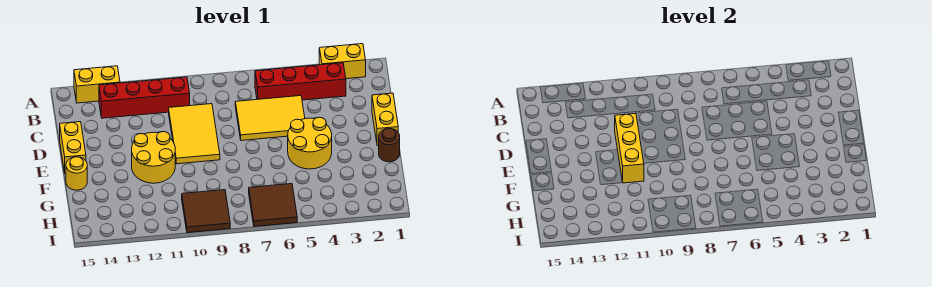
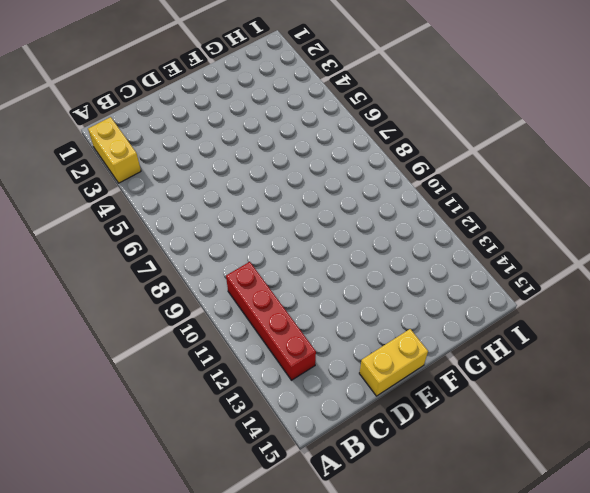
none -> yellow 1x2 brick [74,66,120,103]
none -> red 1x4 brick [255,63,346,100]
none -> yellow 2x3 tile [235,96,305,141]

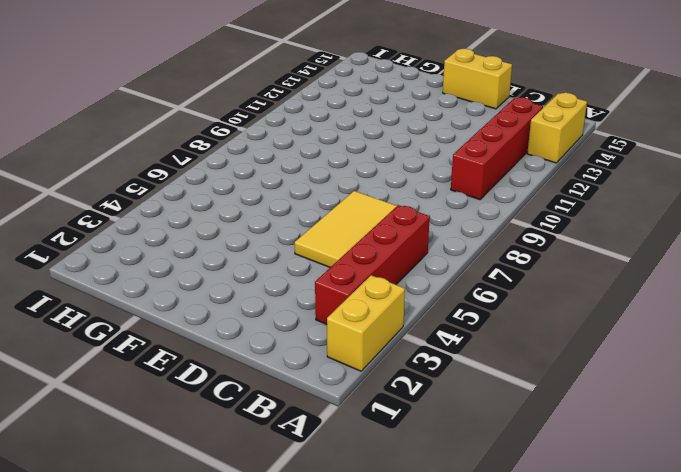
none -> yellow 2x3 tile [169,104,220,164]
none -> yellow 1x2 brick [372,93,398,146]
none -> yellow 2x2 round brick [288,117,332,169]

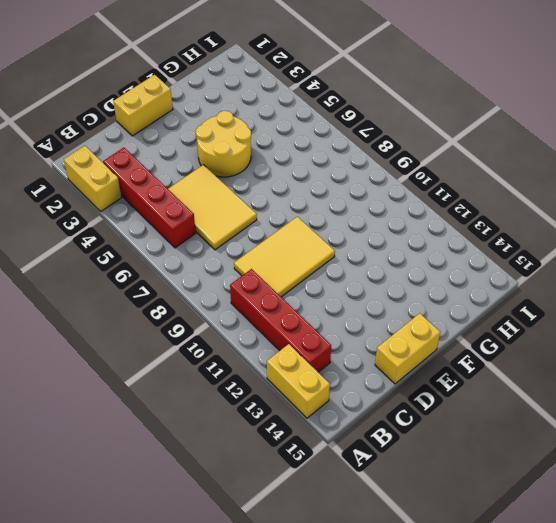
none -> yellow 2x2 round brick [132,132,175,183]
none -> brown 1x1 round brick [379,128,400,162]
none -> yellow 1x1 round brick [66,157,87,190]

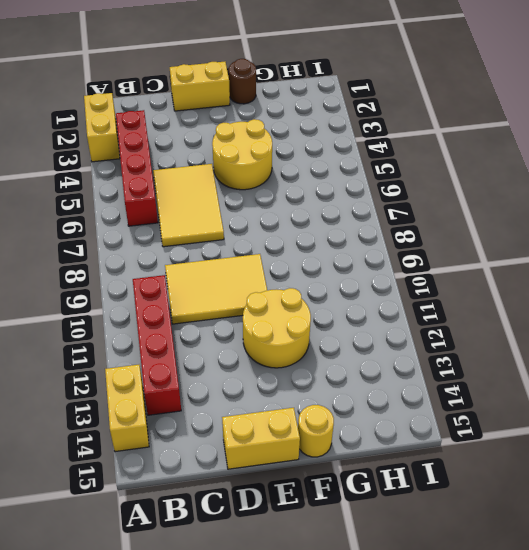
none -> brown 2x2 tile [249,184,297,227]
none -> brown 2x2 tile [182,190,230,233]
none -> yellow 1x3 brick [615,113,644,183]

